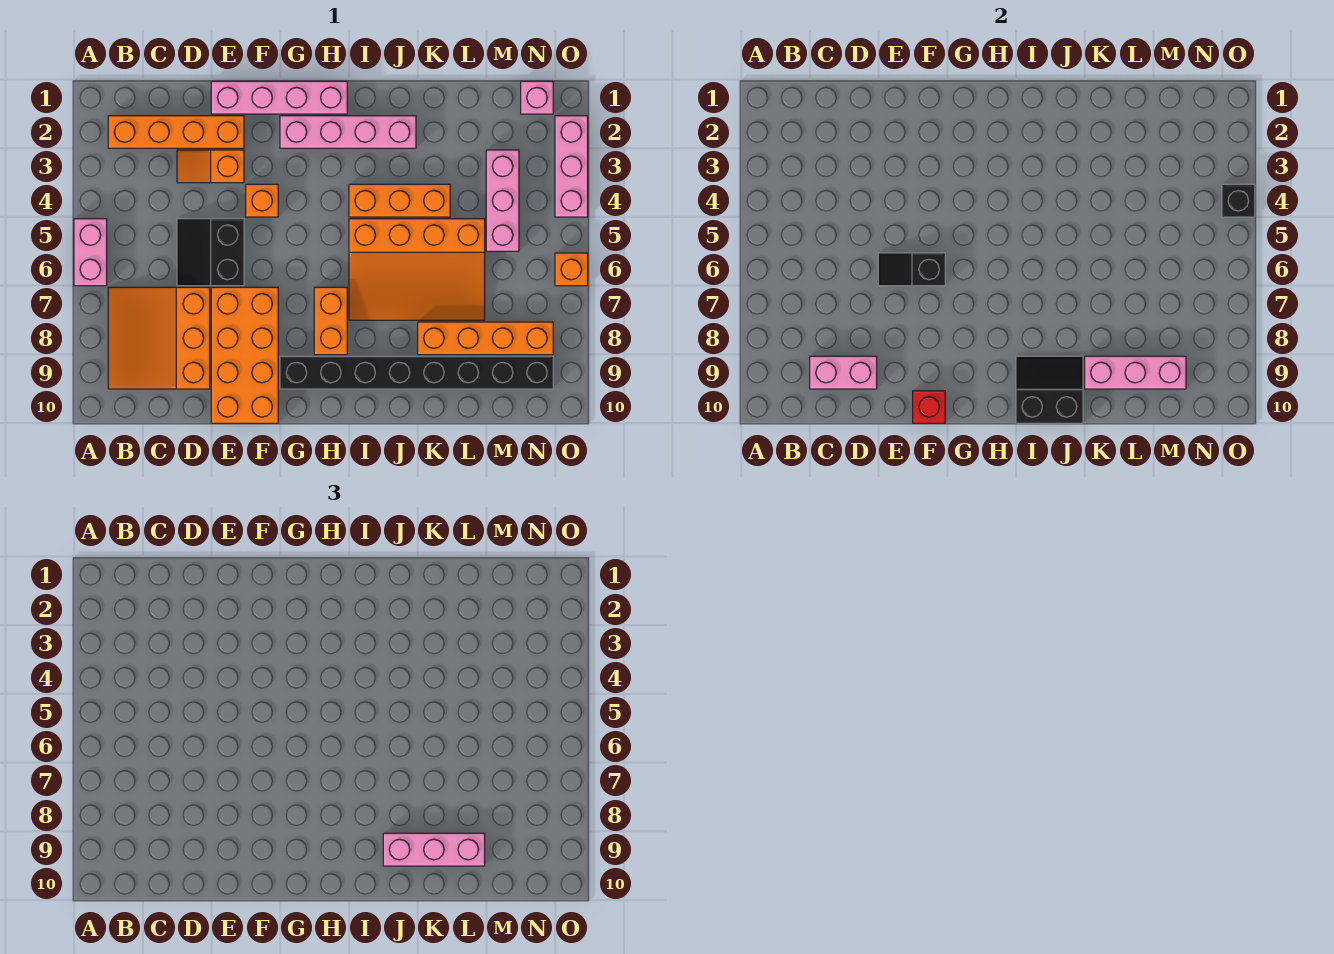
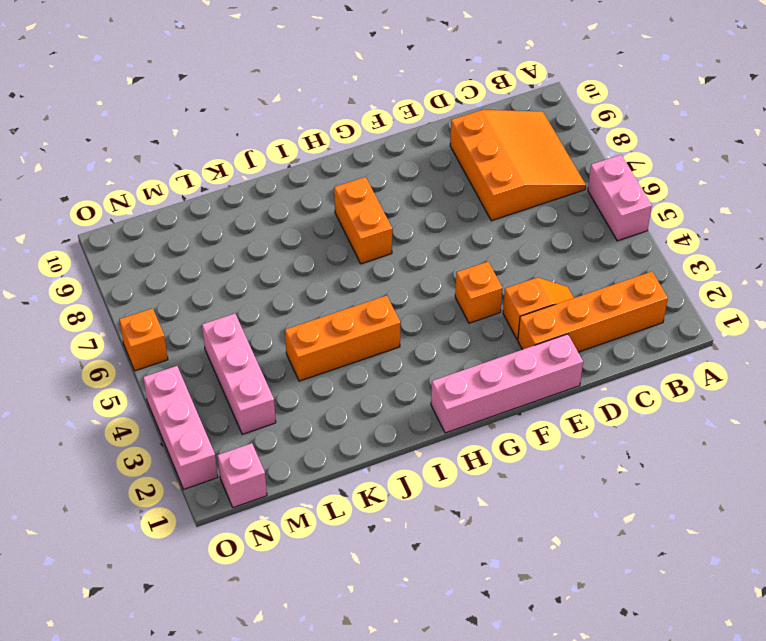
none -> black 2x2 slope [177,219,244,286]
none -> orange 2x4 brick [211,287,278,423]
none -> pink 1x4 brick [280,116,416,148]

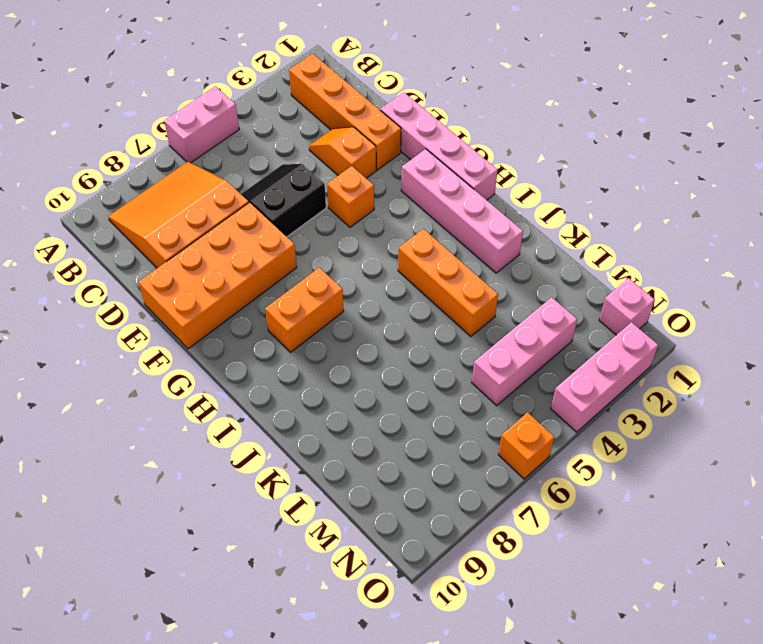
none -> black 1x8 brick [280,356,553,389]
none -> orange 3x4 slope [349,219,485,320]
none -> orange 1x4 brick [418,322,553,355]

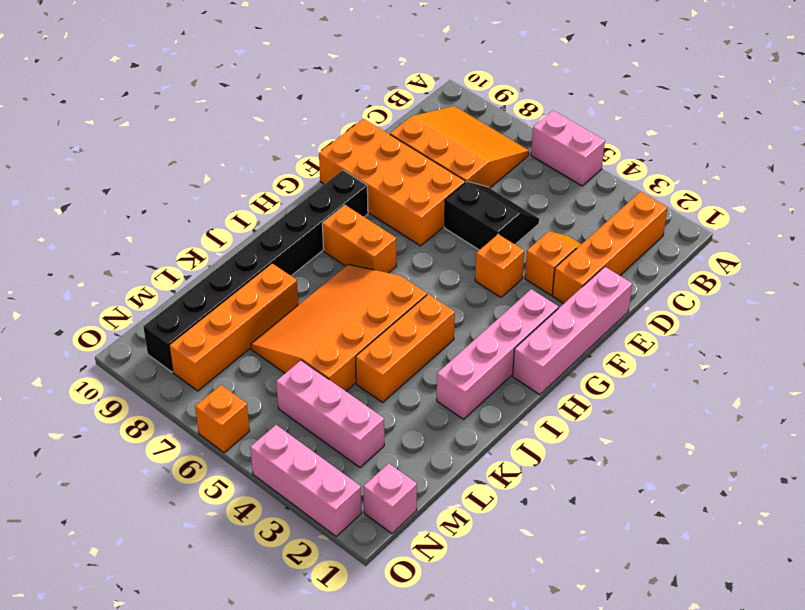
none -> pink 1x2 brick [810,356,877,389]
none -> black 1x2 slope [878,253,945,286]
none -> red 1x1 brick [913,391,945,423]

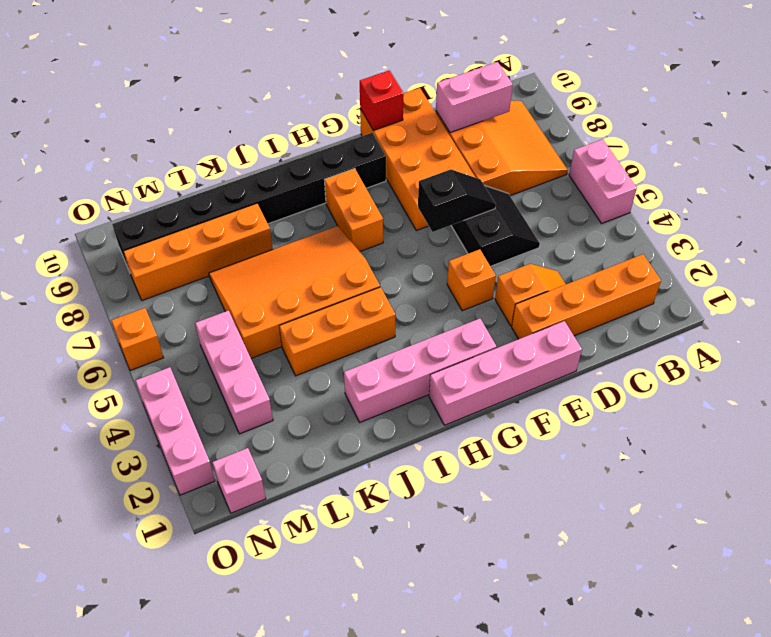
none -> black 2x2 slope [1016,356,1083,423]
none -> pink 1x3 brick [1085,356,1186,389]
none -> black 1x1 brick [1222,184,1255,217]

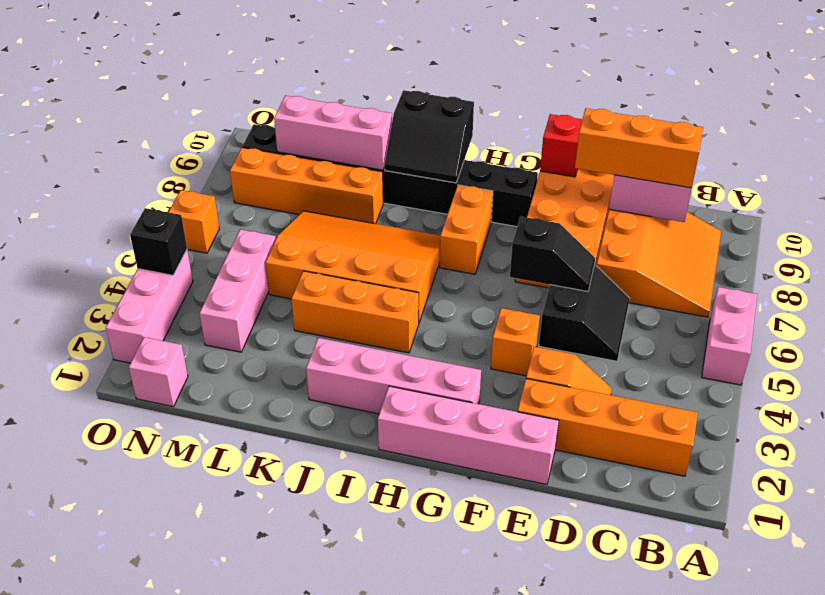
orange 1x3 brick [575,108,703,188] -> none
none -> pink 1x3 brick [383,833,485,866]

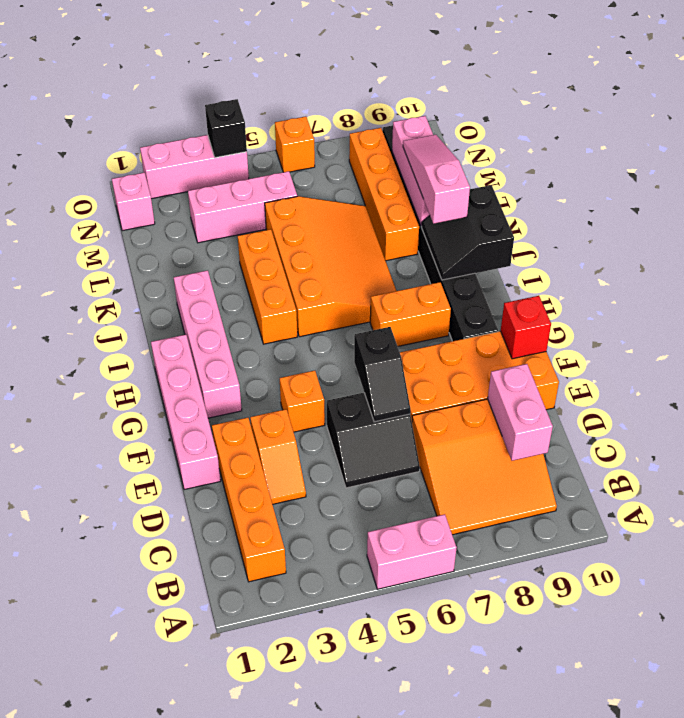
pink 1x3 slope [403,135,470,224] -> pink 1x3 brick [383,833,485,866]

